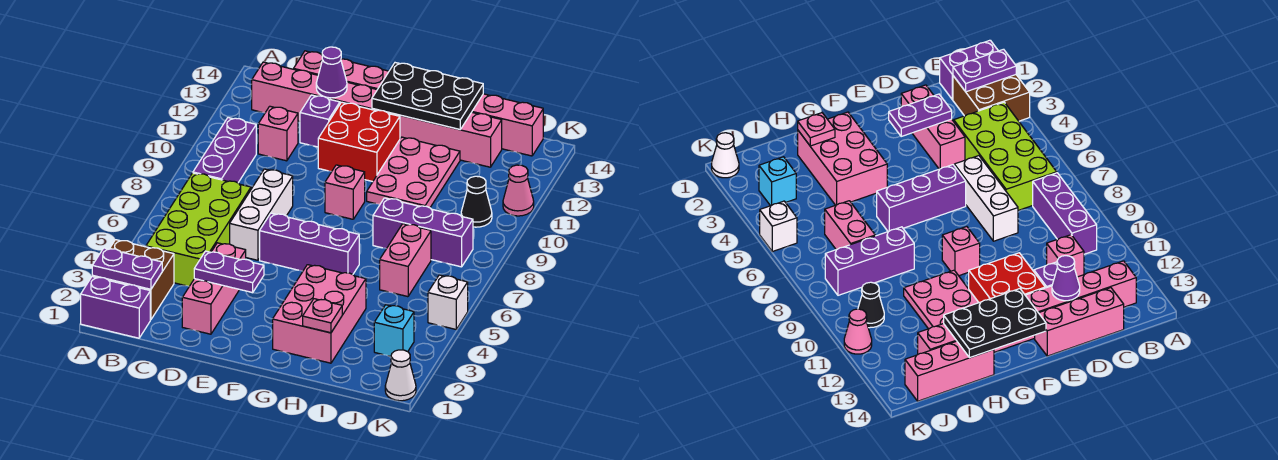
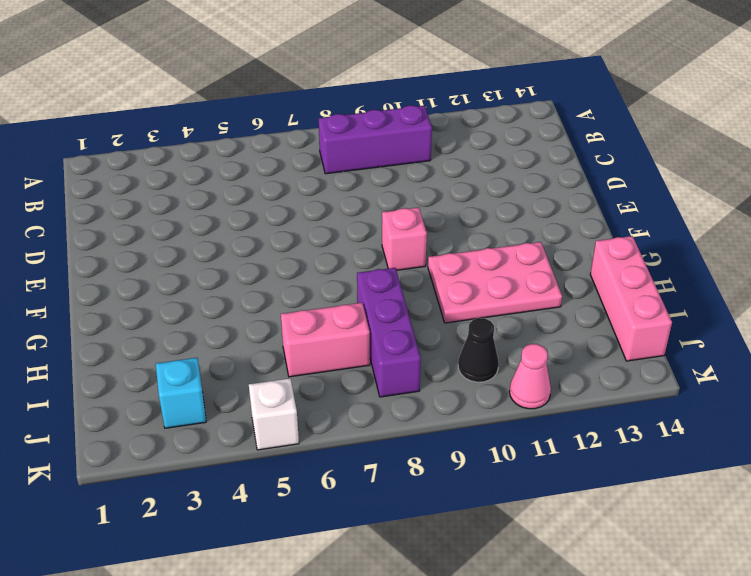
none -> purple 1x2 brick [81,277,150,338]
none -> brown 2x2 brick [92,240,174,320]
none -> lime 2x4 brick [146,173,251,286]

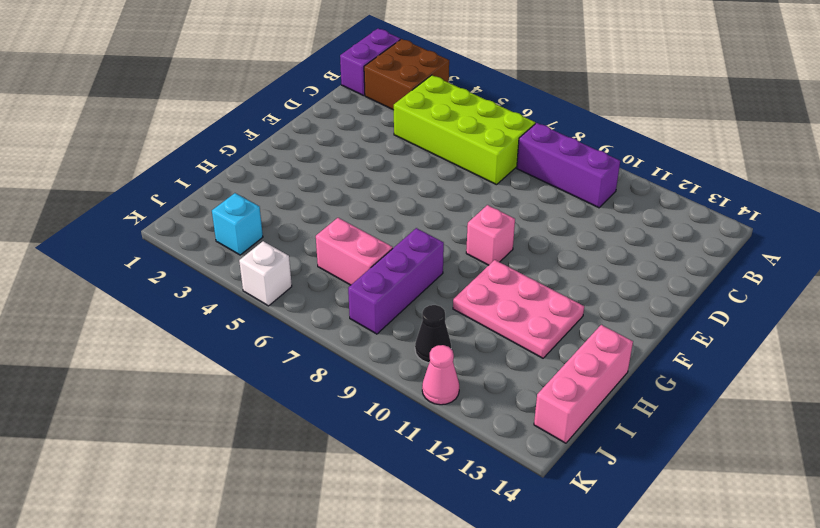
none -> pink 1x8 brick [252,62,502,167]
none -> pink 1x1 brick [258,106,298,161]
none -> pink 1x3 brick [294,51,389,90]

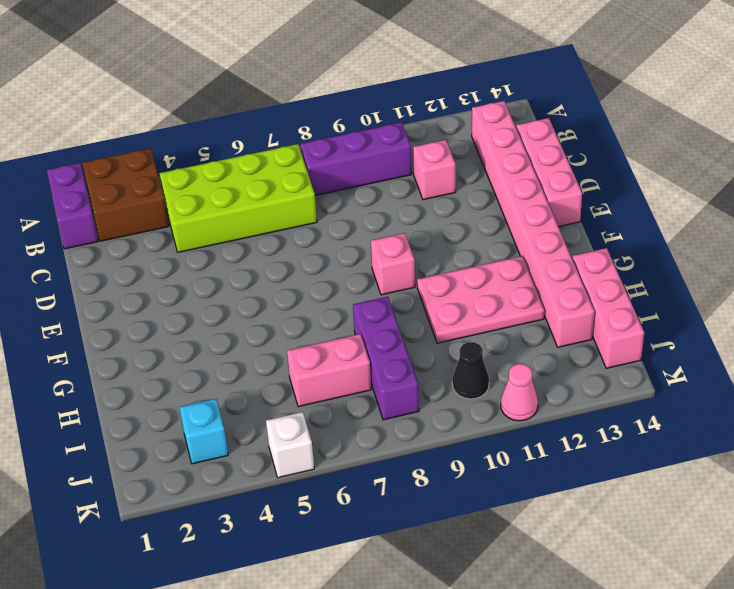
none -> pink 1x3 brick [182,243,246,334]
none -> white 1x3 brick [230,169,293,260]
none -> purple 1x1 brick [300,95,340,147]

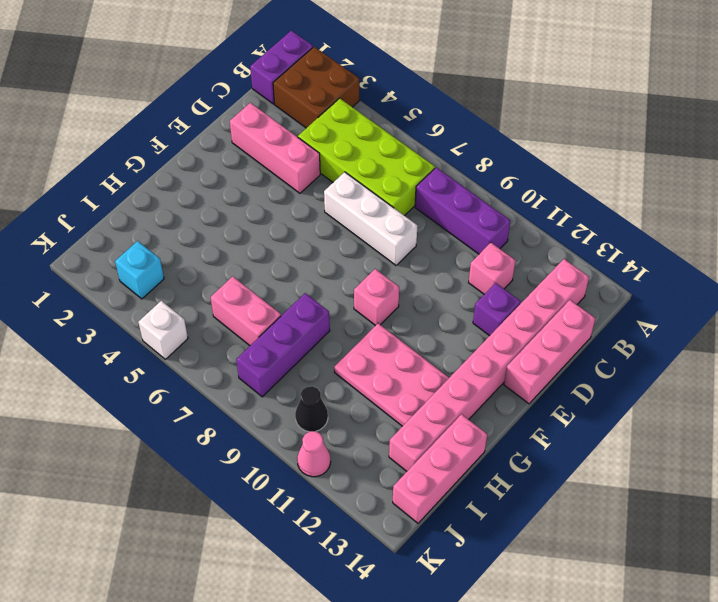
none -> purple 1x3 brick [260,213,359,274]
none -> red 2x2 brick [318,102,400,182]
none -> pink 2x3 brick [273,265,366,363]

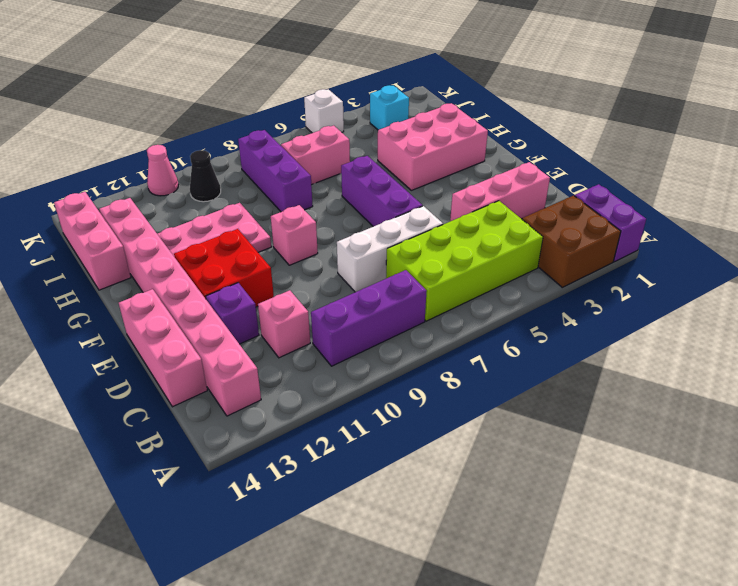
none -> white 1x1 cone [385,350,416,401]
none -> purple 1x2 plate [92,248,162,289]
none -> purple 1x2 plate [194,251,264,293]

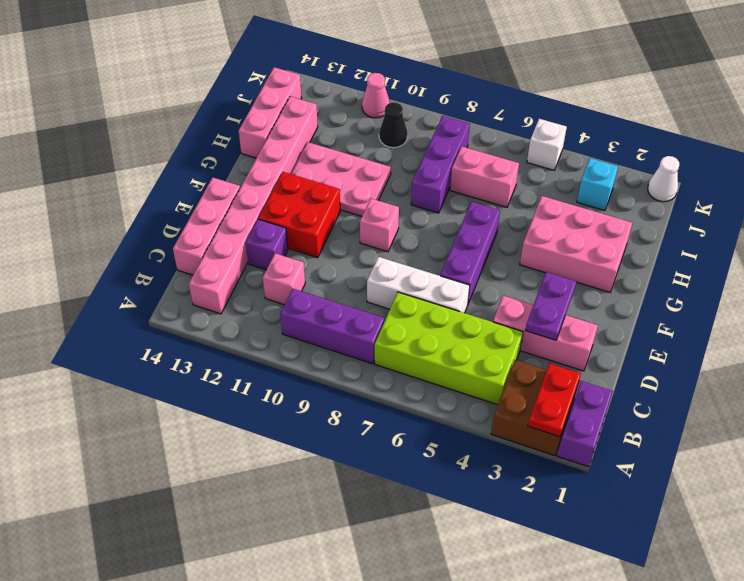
red 1x2 plate [528,363,581,437] -> purple 1x2 plate [92,248,162,289]
none -> purple 1x1 cone [316,47,347,98]
none -> black 2x3 plate [372,63,483,129]
none -> pink 1x1 plate [303,299,342,333]

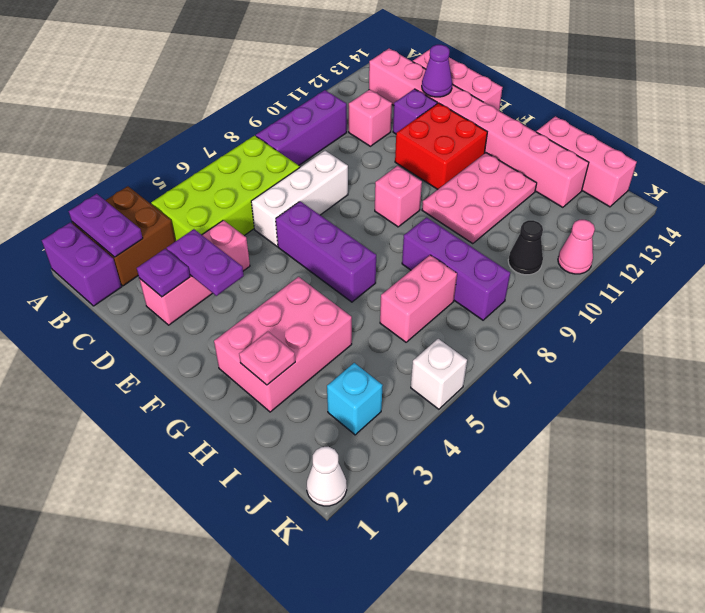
purple 1x1 plate [137,249,190,297] -> none
none -> black 2x3 plate [372,63,483,129]

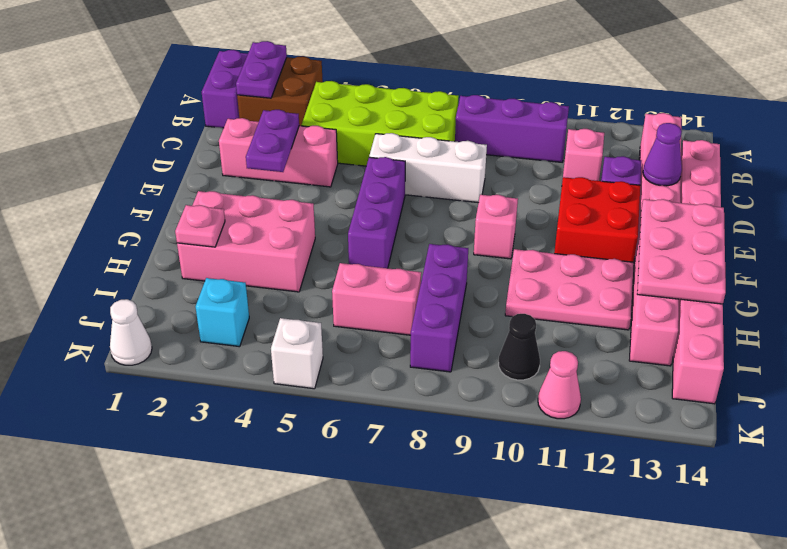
pink 2x3 plate [637,199,726,304] -> black 2x3 plate [372,63,483,129]

